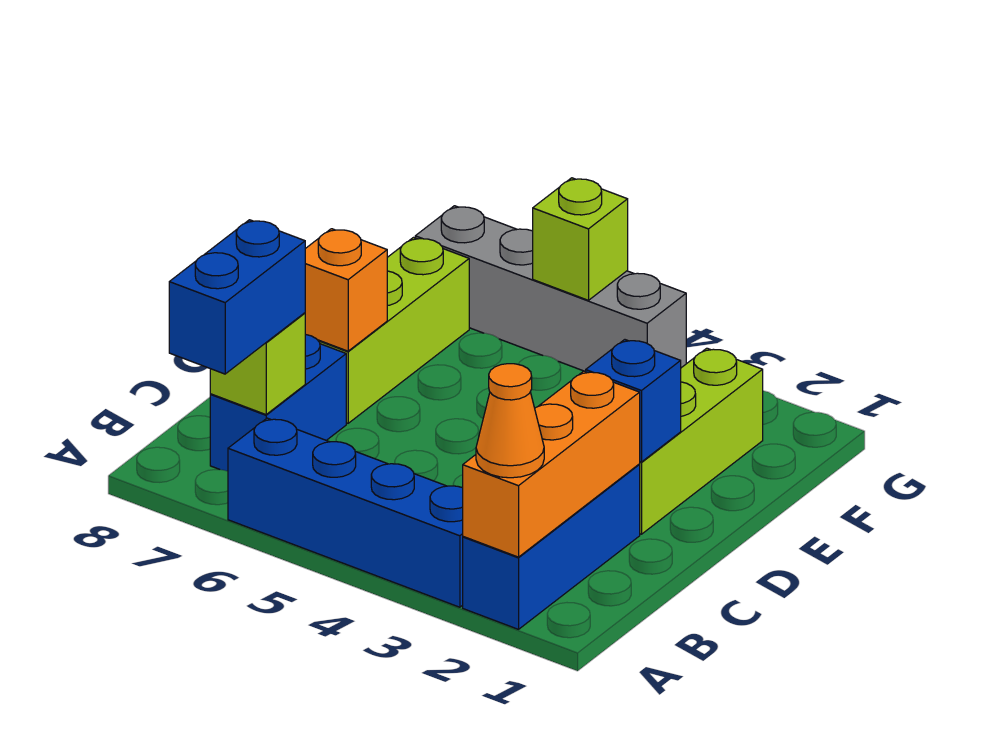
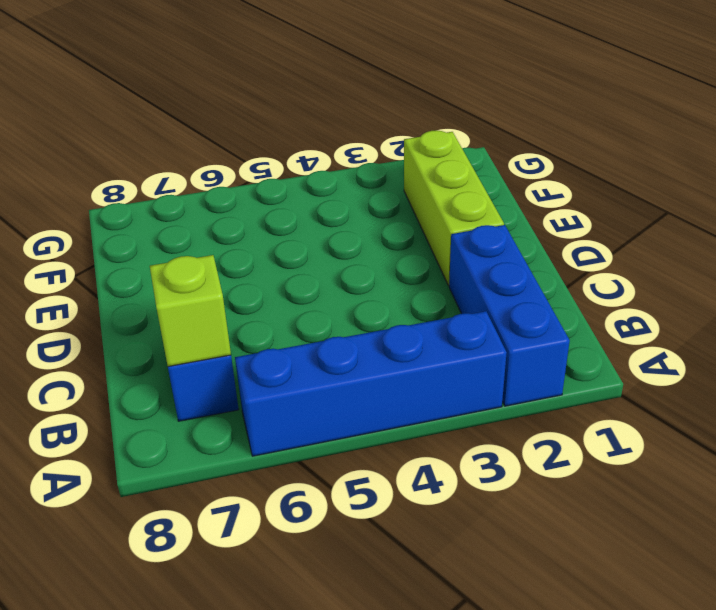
none -> lime 1x3 brick [318,238,469,423]
none -> grey 1x4 brick [415,206,686,372]
none -> orange 1x3 brick [463,371,640,557]

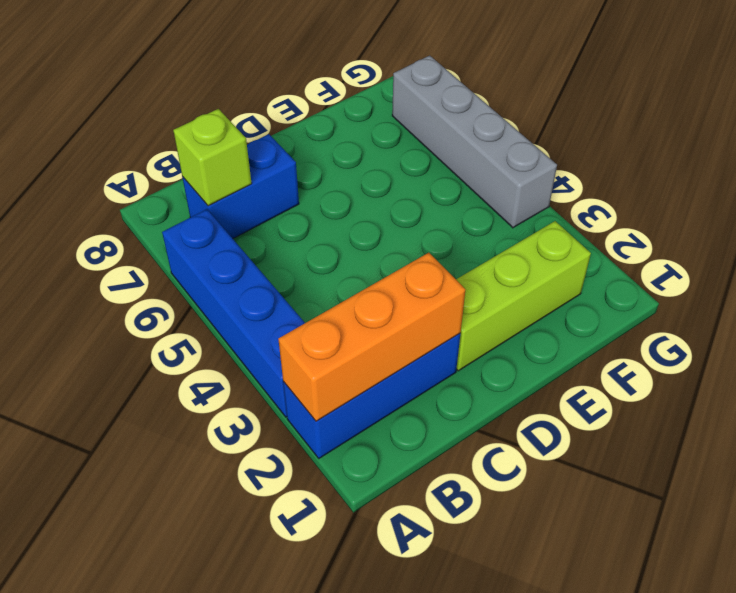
none -> lime 1x3 brick [318,238,469,423]
none -> blue 1x1 brick [586,340,681,462]
none -> orange 1x1 brick [305,229,387,351]

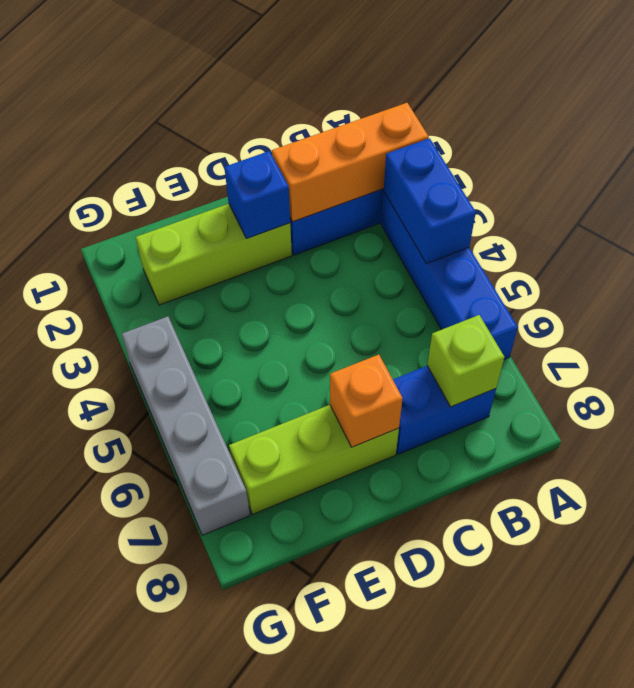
blue 1x2 brick [384,138,476,264] -> blue 1x2 brick turned to [169,220,305,374]
none -> lime 1x1 brick [533,178,628,300]
none -> orange 1x1 cone [476,364,544,478]

